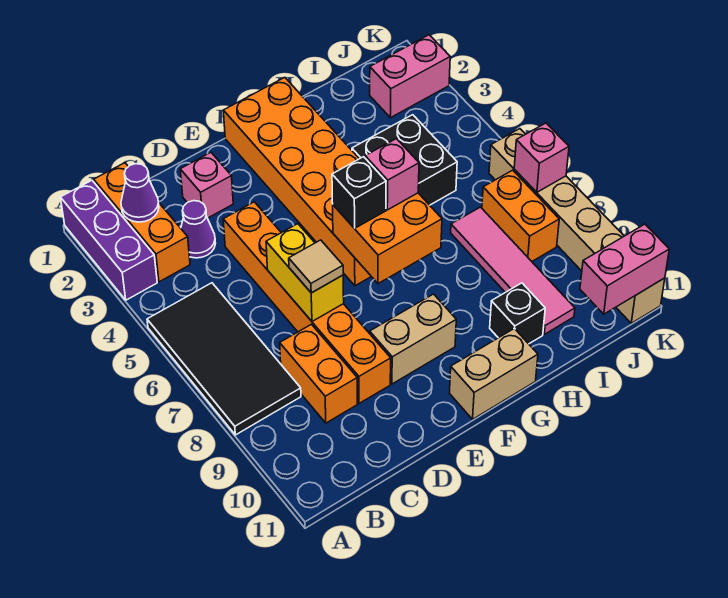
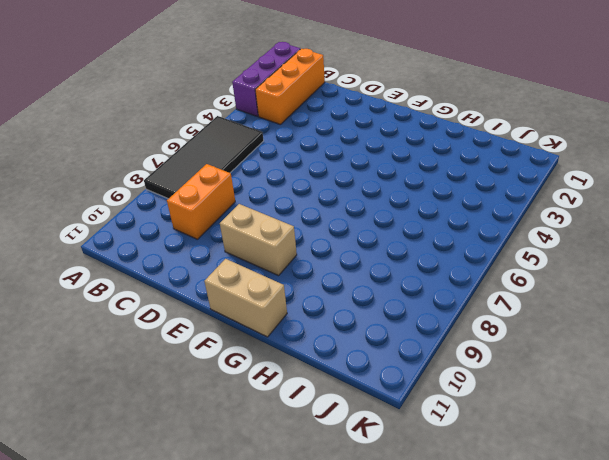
none -> purple 1x1 cone [181,201,216,258]
none -> pink 1x1 brick [180,152,233,218]
none -> orange 1x6 brick [223,202,391,403]

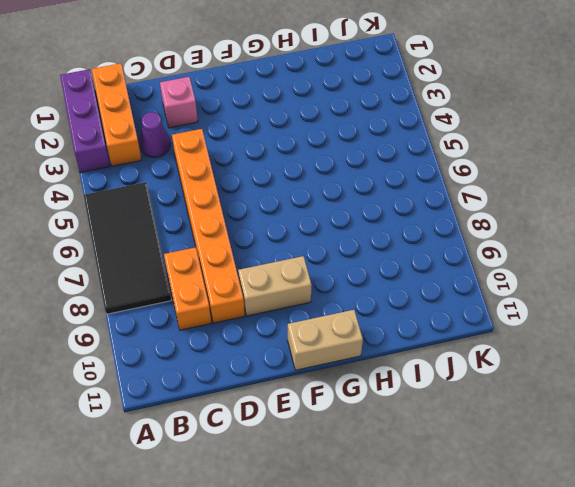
none -> orange 2x6 brick [223,77,371,286]
none -> black 2x2 brick [352,115,457,205]
none -> black 1x1 brick [490,283,545,344]

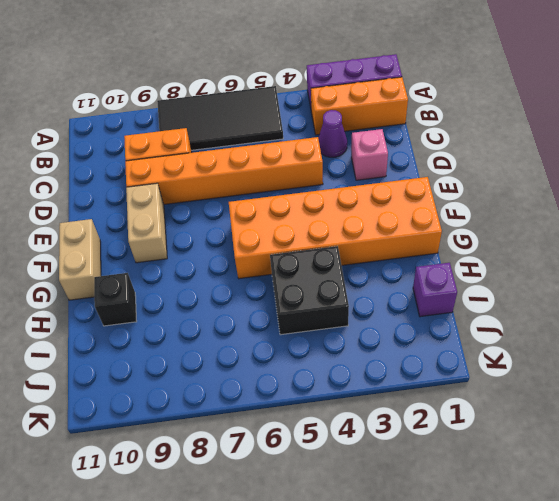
purple 1x1 brick [413,263,457,317] -> none
none -> pink 1x4 tile [451,207,575,334]
none -> pink 1x2 brick [370,35,450,118]
none -> orange 1x2 brick [482,170,559,261]

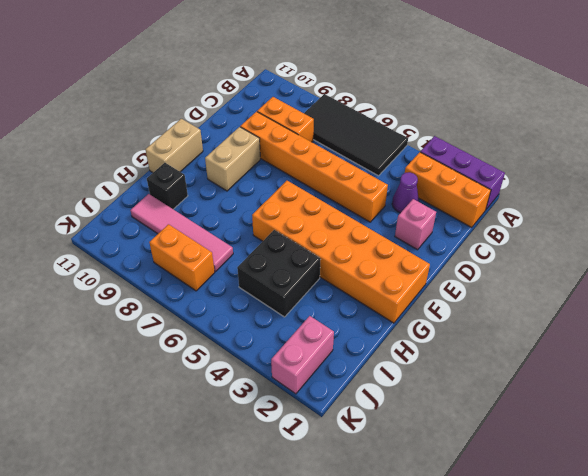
none -> tan 1x6 brick [489,129,665,323]
none -> purple 1x1 cone [121,164,159,222]
none -> yellow 1x2 brick [266,224,344,321]

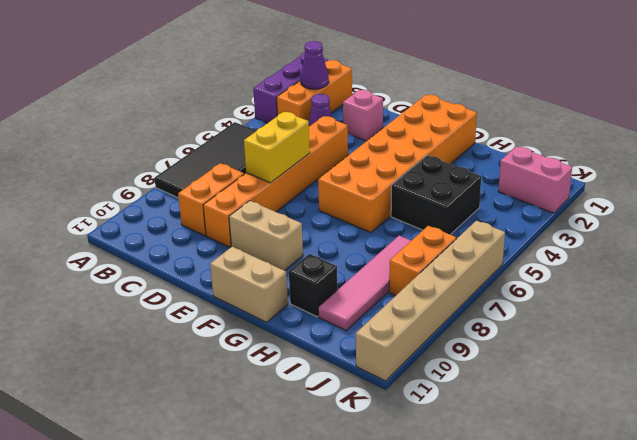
none -> orange 2x2 brick [333,193,442,284]
none -> pink 1x2 brick [580,224,669,314]
none -> pink 1x1 brick [514,123,569,192]

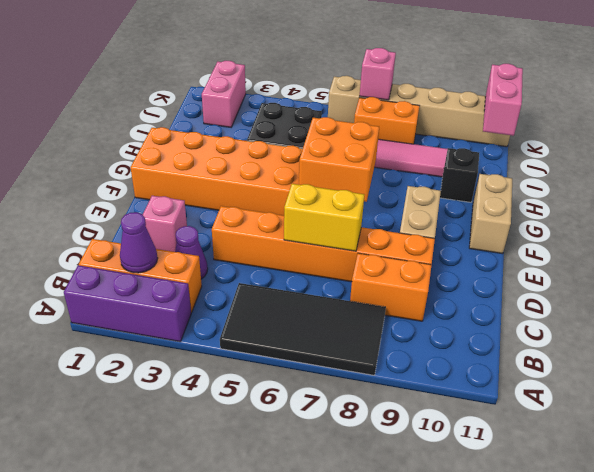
none -> tan 1x1 tile [289,240,343,293]
none -> black 1x1 brick [332,157,386,228]
none -> pink 1x1 brick [365,139,419,210]

